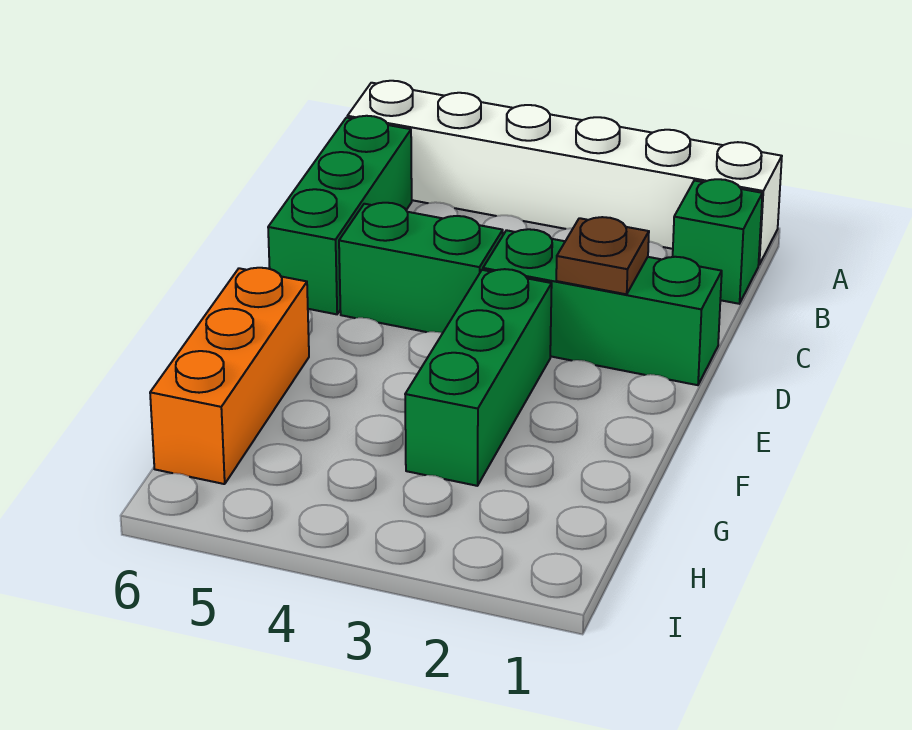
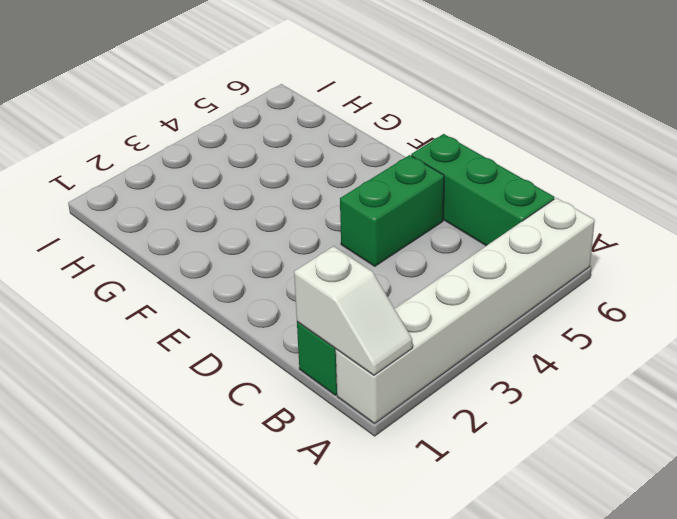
white 1x2 slope [294,246,412,375] -> none
none -> green 1x3 brick [483,229,722,385]
none -> green 1x3 brick [405,269,552,486]

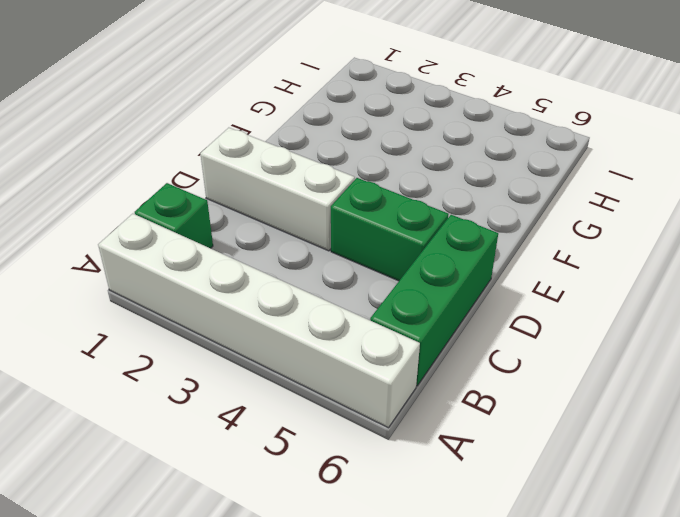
white 1x3 brick [200,128,355,251] -> green 1x3 brick [483,229,722,385]
none -> green 1x3 brick [405,269,552,486]
none -> orange 1x3 brick [150,268,309,484]

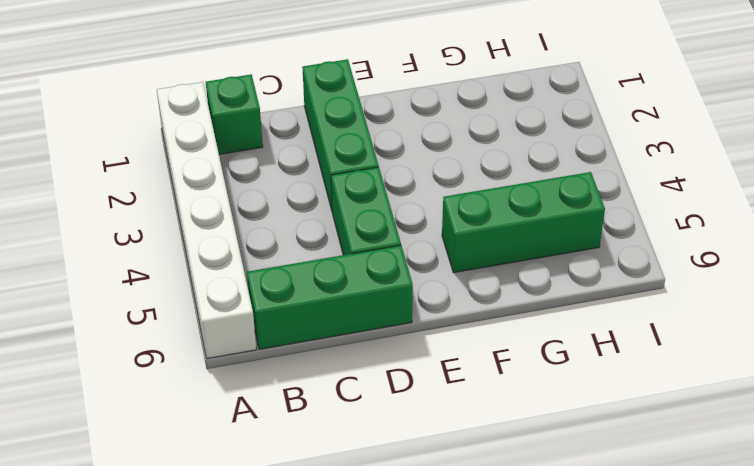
green 1x3 brick [442,172,605,273] -> green 1x3 brick moved to [405,269,552,486]
none -> orange 1x3 brick [150,268,309,484]
none -> brown 1x1 plate [556,217,649,294]

